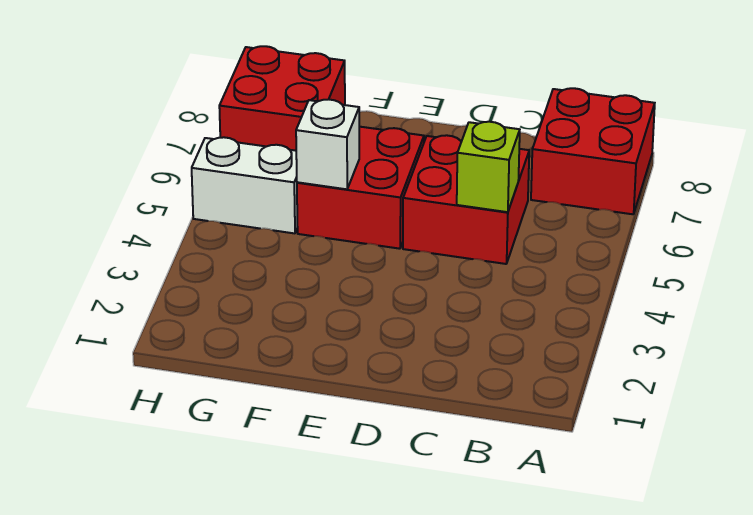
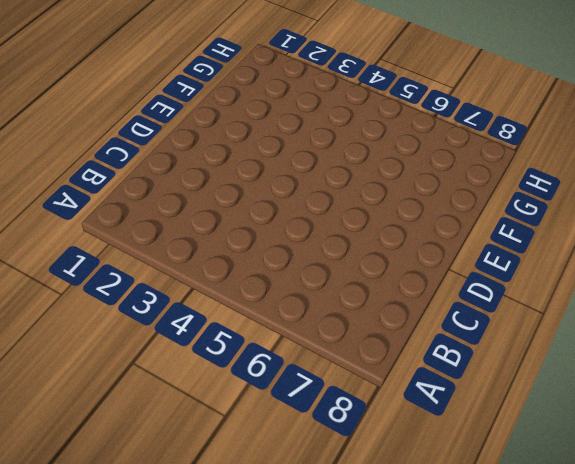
none -> red 2x2 brick [531,88,655,214]
none -> red 2x2 brick [403,135,529,264]

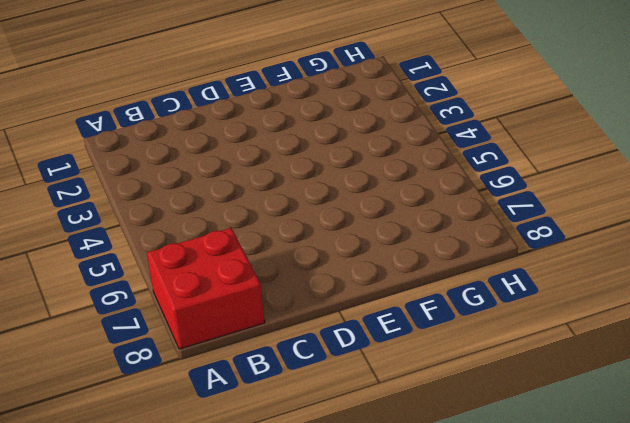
none -> red 2x2 brick [403,135,529,264]
none -> red 2x2 brick [297,127,424,249]

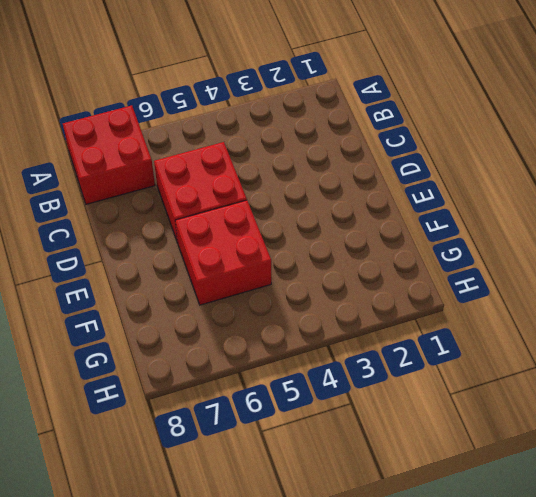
none -> white 1x2 brick [192,137,298,233]
none -> red 2x2 brick [219,46,345,151]

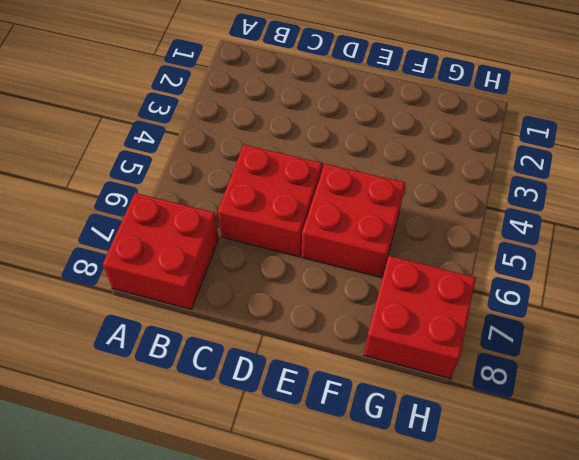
none -> white 1x2 brick [192,137,298,233]
none -> lime 1x1 brick [457,122,520,212]

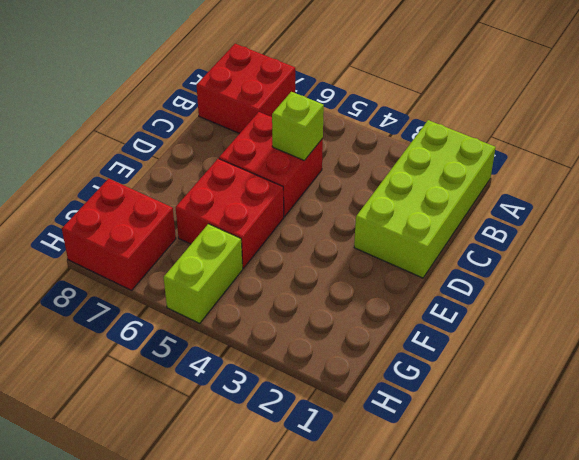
lime 2x4 brick [354,120,496,278] -> none
lime 1x2 brick [164,224,243,323] -> white 1x2 brick [192,137,298,233]
none -> white 1x1 brick [296,99,359,189]

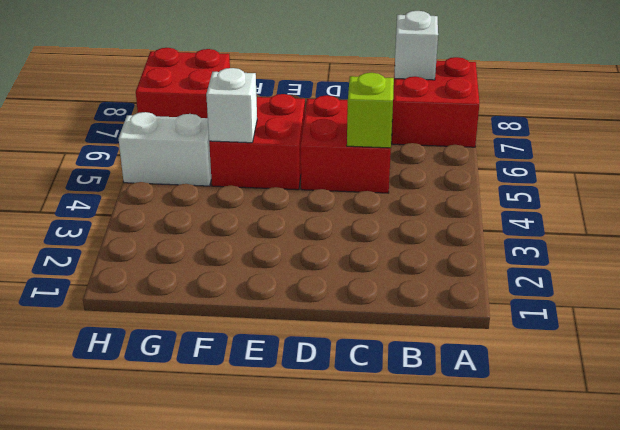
white 1x1 brick [395,11,438,80] -> none

